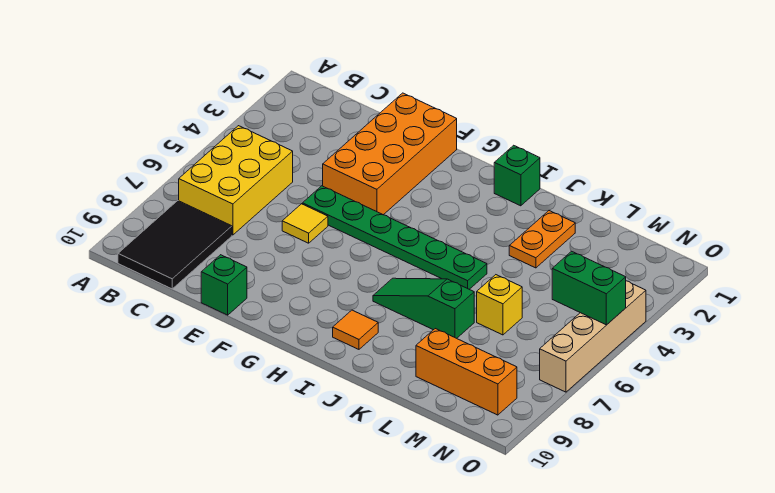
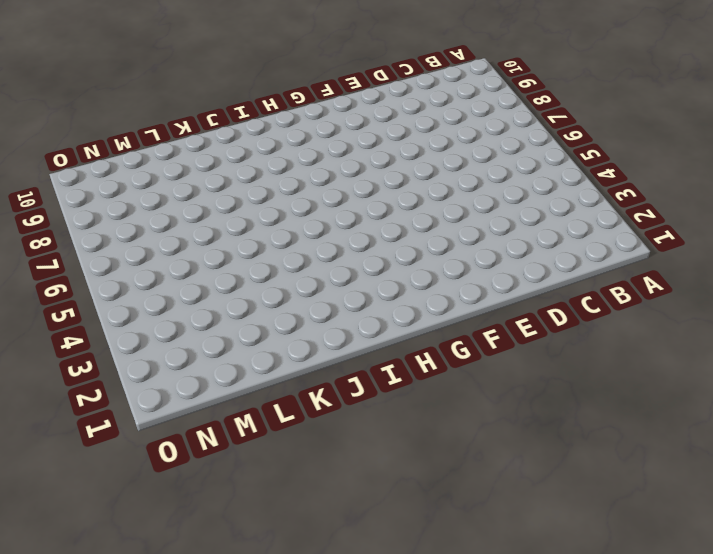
none -> yellow 2x3 brick [179,126,293,235]
none -> black 2x3 tile [118,201,232,289]
none -> orange 2x4 brick [323,93,457,215]

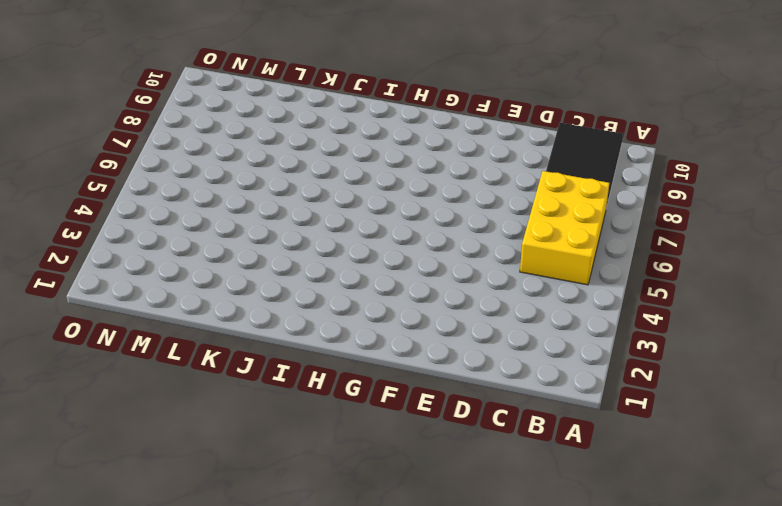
none -> orange 2x4 brick [323,93,457,215]
none -> green 1x6 plate [302,186,487,289]
none -> yellow 1x1 tile [282,204,328,243]

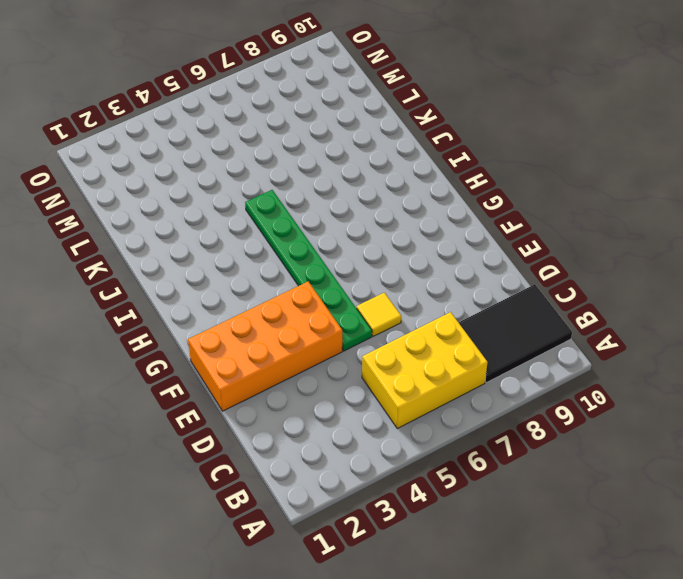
none -> green 1x1 brick [201,255,247,315]
none -> green 1x1 brick [494,145,540,206]
none -> green 1x3 slope [373,278,474,338]

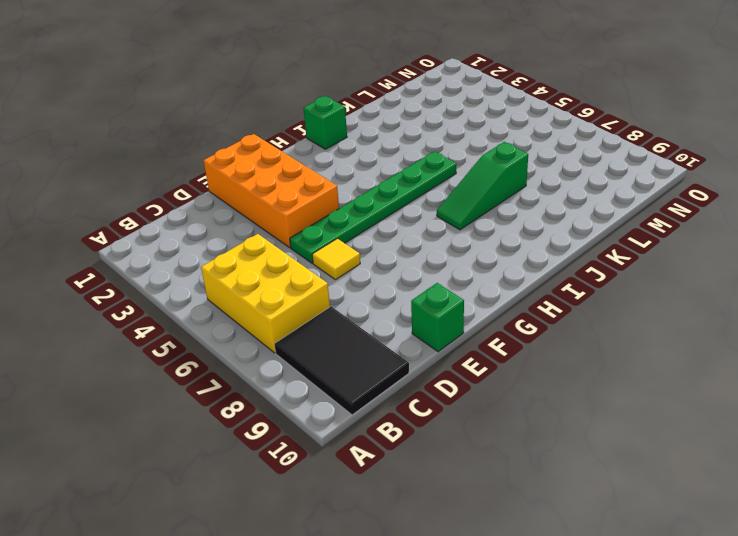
none -> orange 1x1 tile [333,310,378,349]
none -> orange 1x2 plate [509,210,575,268]
none -> yellow 1x1 brick [477,275,522,335]

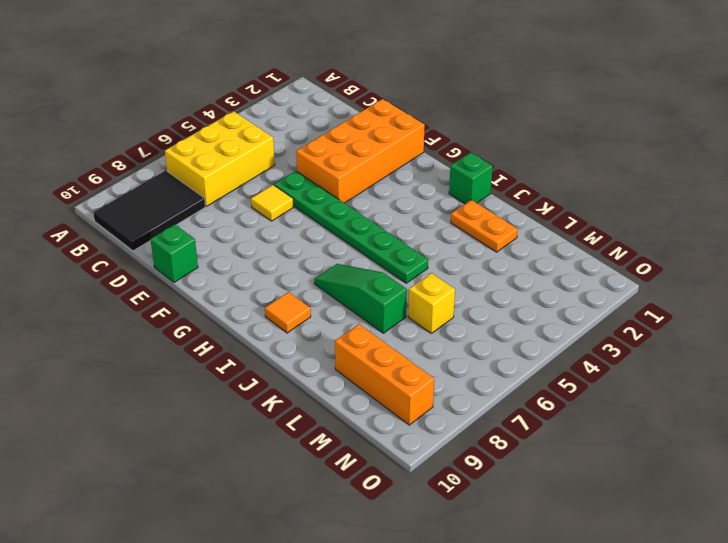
orange 1x2 plate [451,200,518,252] -> orange 1x2 plate turned to [509,210,575,268]
none -> tan 1x4 brick [540,281,646,392]
none -> green 1x2 brick [552,251,626,325]

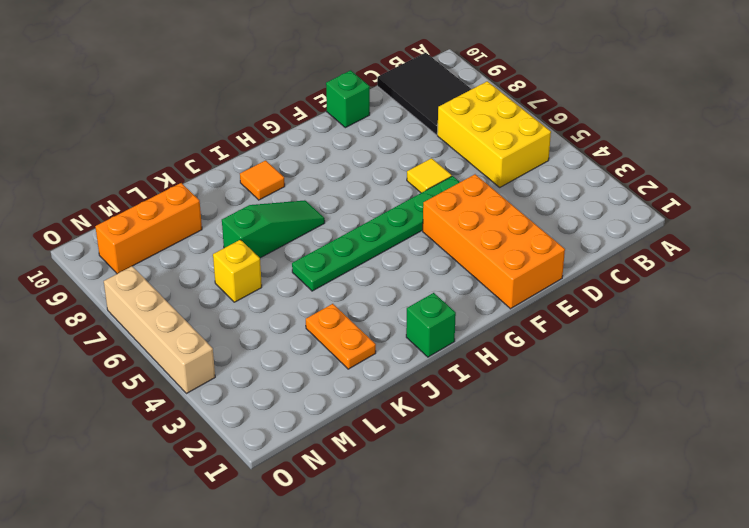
none -> green 1x2 brick [552,251,626,325]

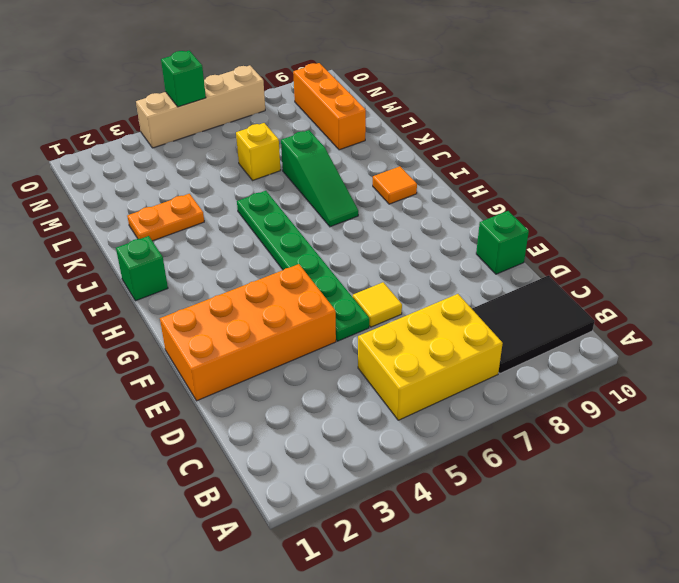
green 1x1 brick [161,51,206,107] -> green 1x2 brick [552,251,626,325]

